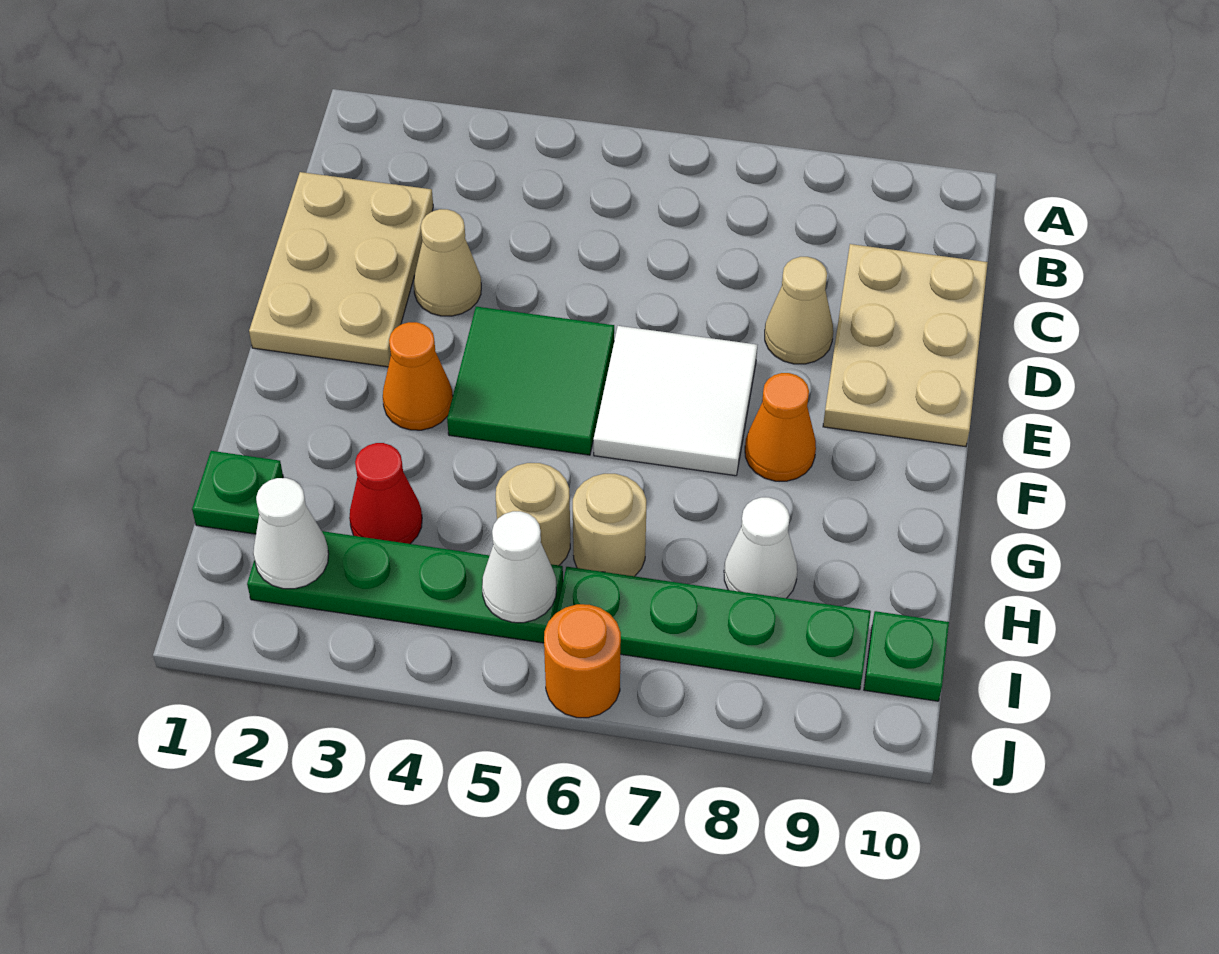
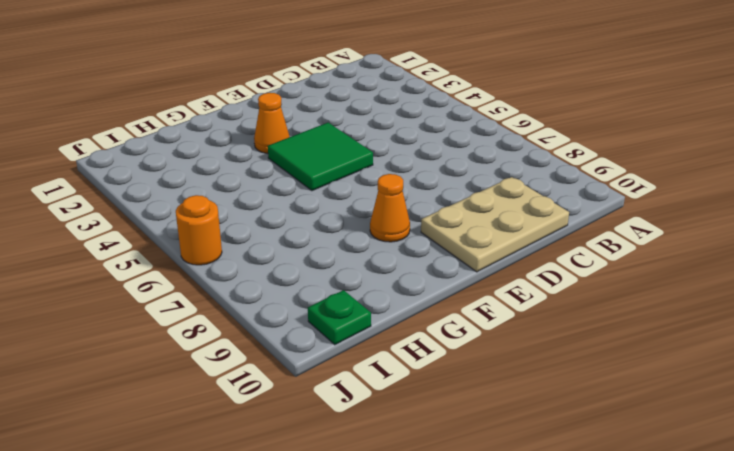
none -> tan 2x3 plate [249,172,433,367]
none -> tan 1x1 cone [414,209,481,316]
none -> tan 1x1 cone [765,257,833,364]

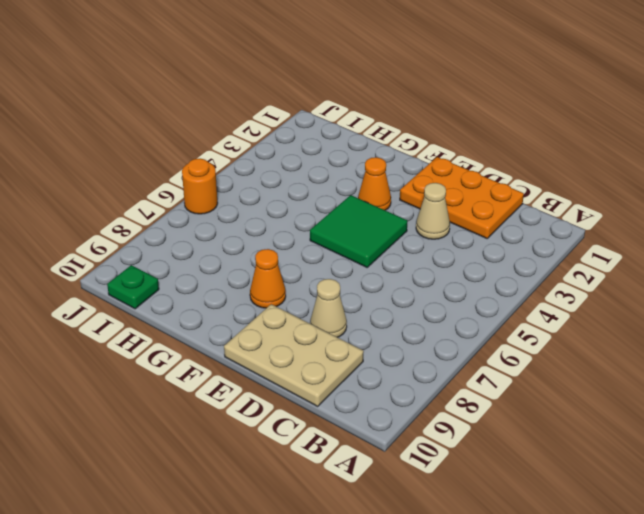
orange 2x3 plate [400,157,524,238] -> tan 2x3 plate [249,172,433,367]
none -> white 2x2 tile [593,326,757,476]
none -> green 1x1 plate [192,451,283,534]
none -> red 1x1 cone [349,443,422,544]

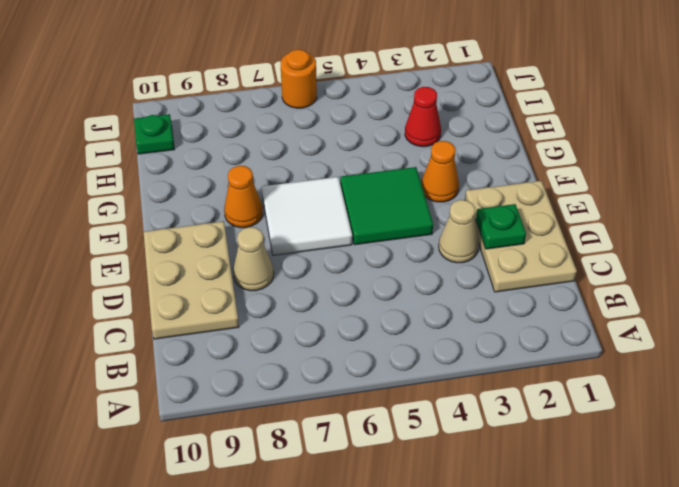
green 1x1 plate [476,204,526,249] -> green 1x1 plate moved to [192,451,283,534]
none -> tan 1x1 round brick [496,463,570,565]
none -> tan 1x1 round brick [573,474,646,576]
none -> white 1x1 cone [724,497,797,598]

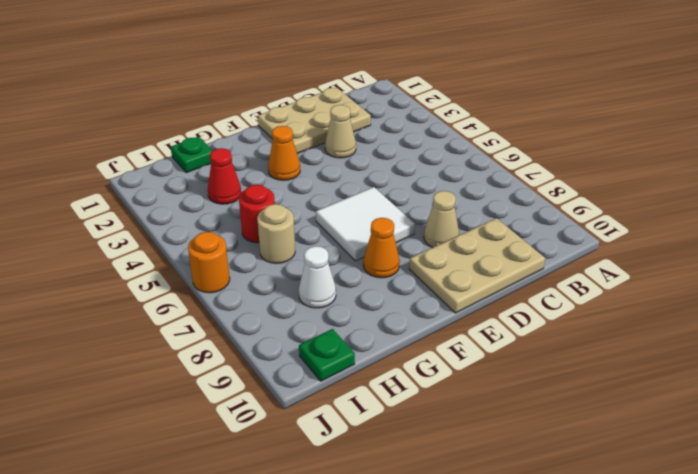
red 1x1 round brick [239,185,275,243] -> tan 1x1 round brick [496,463,570,565]
none -> green 2x2 tile [447,307,614,455]
none -> green 1x4 plate [247,531,563,643]
none -> green 1x4 plate [557,567,871,690]

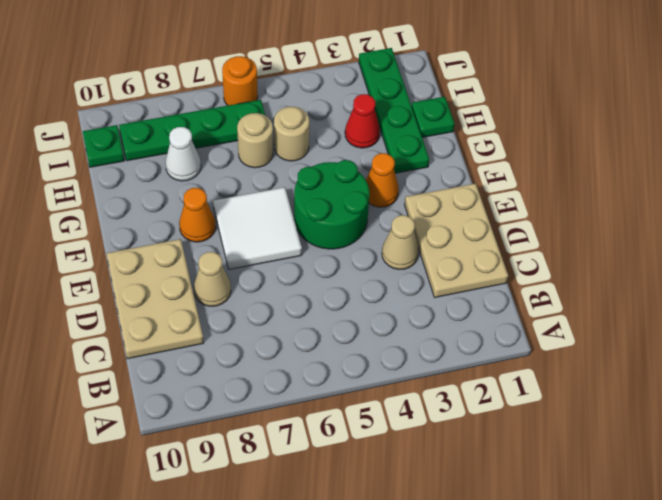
green 2x2 round brick [294,160,370,249] -> green 2x2 tile [447,307,614,455]
green 1x4 plate [359,48,429,173] -> green 1x4 plate turned to [247,531,563,643]
none -> white 1x1 cone [253,478,329,589]
none -> white 1x1 cone [482,511,556,623]

